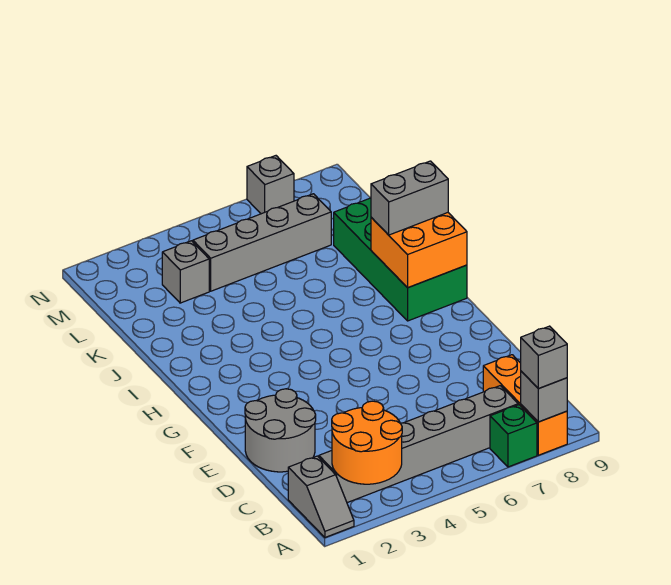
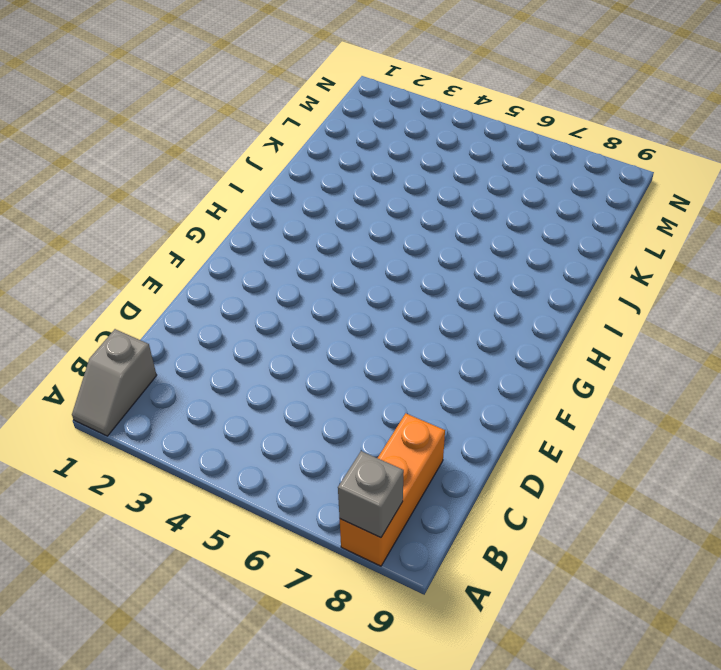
none -> green 1x1 brick [490,405,537,467]
none -> grey 1x6 brick [319,386,518,503]
none -> grey 2x2 round brick [245,389,316,472]

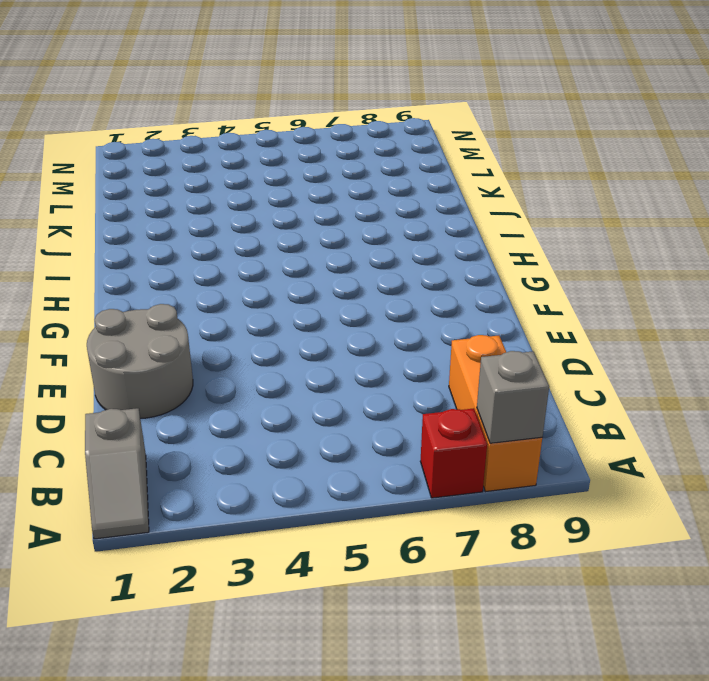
red 1x1 brick [420,408,487,498] -> green 1x1 brick [490,405,537,467]
none -> grey 1x6 brick [319,386,518,503]
none -> green 2x4 brick [334,198,467,321]
none -> grey 1x1 brick [162,241,209,303]

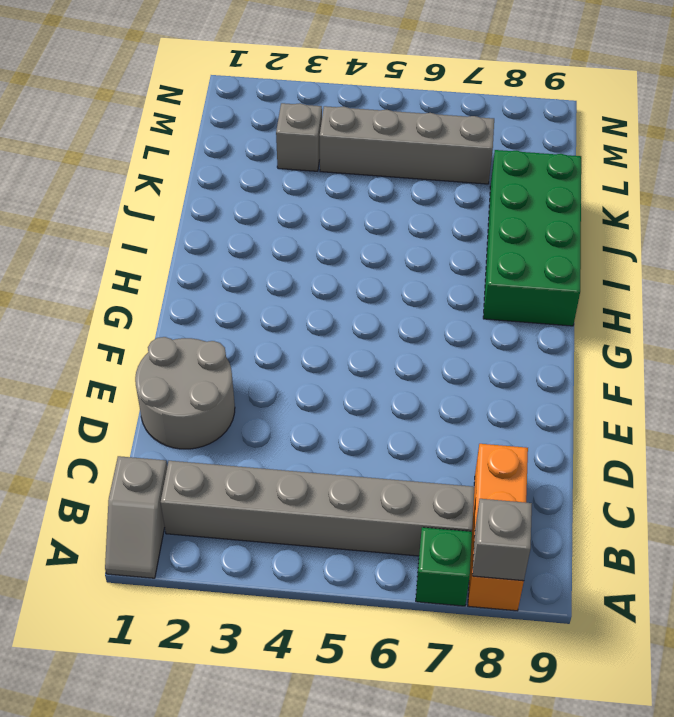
none -> grey 1x1 brick [247,156,294,214]
none -> orange 2x2 round brick [332,401,402,484]
none -> orange 2x2 brick [371,213,467,288]

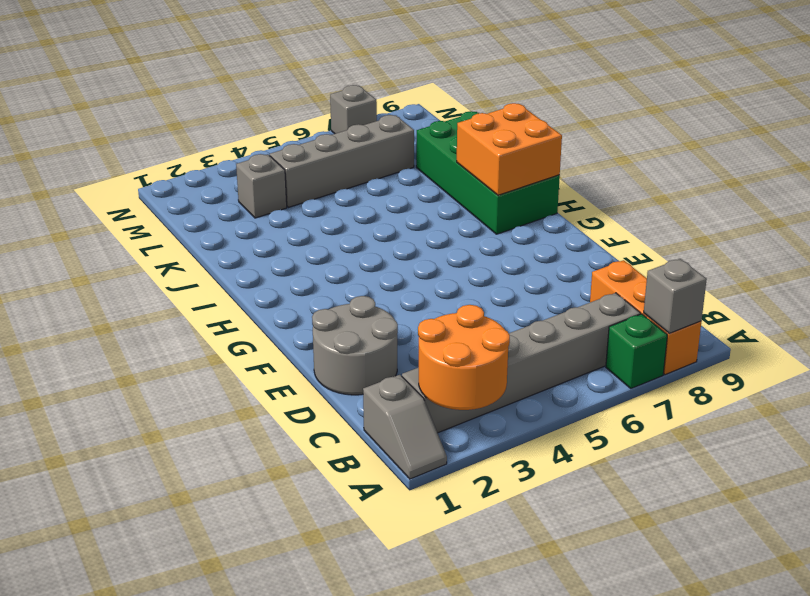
none -> grey 1x1 brick [521,326,567,389]
none -> grey 1x2 brick [371,161,448,235]

